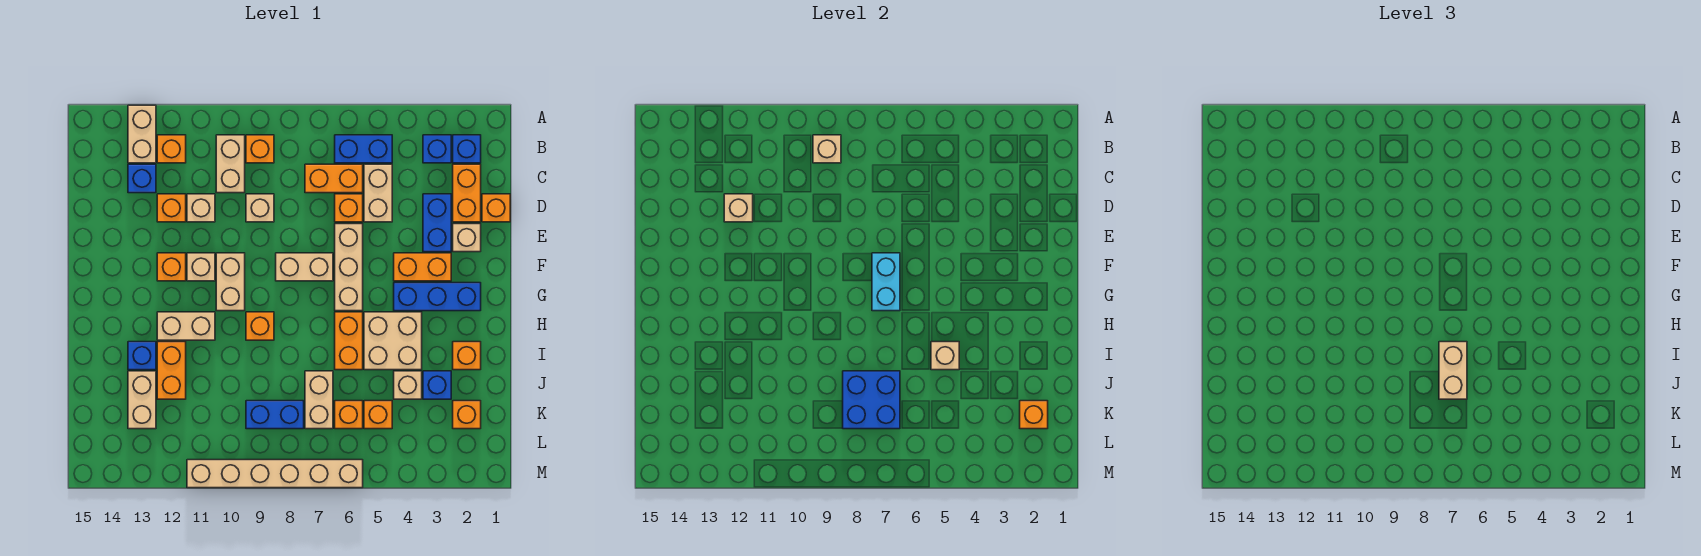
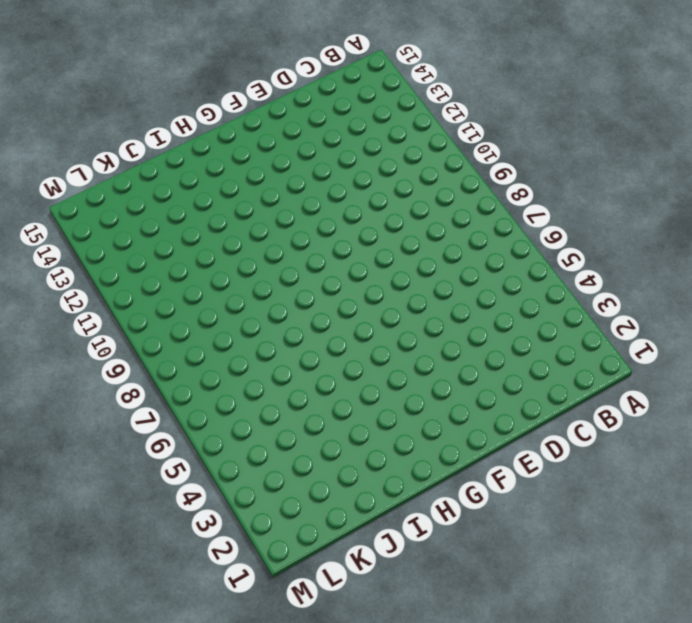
none -> tan 1x2 brick [128,105,156,163]
none -> blue 1x1 brick [453,135,481,163]
none -> blue 1x1 brick [423,135,451,163]
none -> blue 1x2 brick [335,135,392,163]

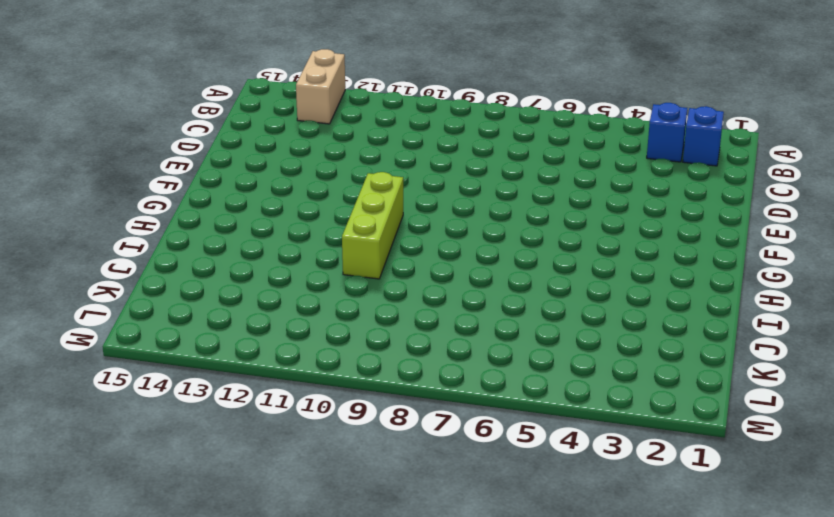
lime 1x3 brick [342,172,403,279] -> tan 1x2 brick [216,253,245,311]
none -> blue 1x2 brick [335,135,392,163]
none -> orange 1x1 brick [246,135,274,163]
none -> tan 1x2 brick [216,135,245,193]
none -> orange 1x1 brick [157,135,186,163]

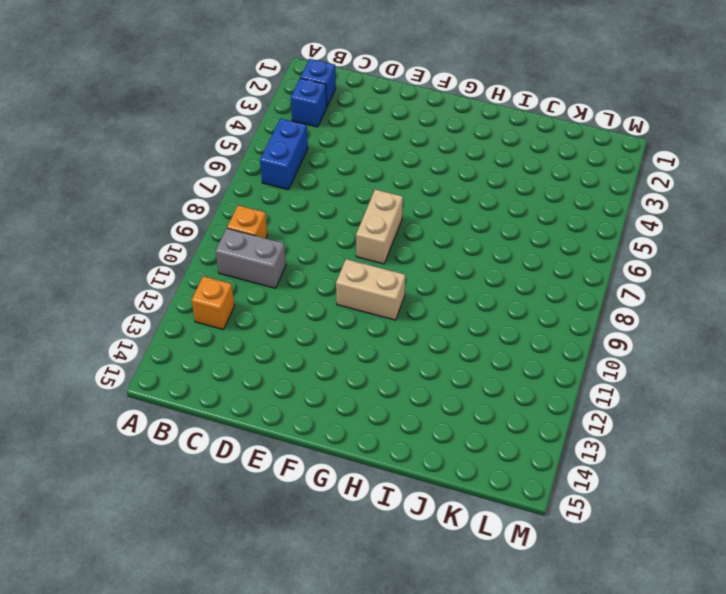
grey 1x2 brick [216,228,286,288] -> tan 1x2 brick [216,135,245,193]
none -> tan 1x2 brick [128,105,156,163]
none -> orange 1x2 brick [453,164,481,222]
none -> tan 1x2 brick [364,164,392,222]
none -> orange 1x2 brick [305,164,363,193]

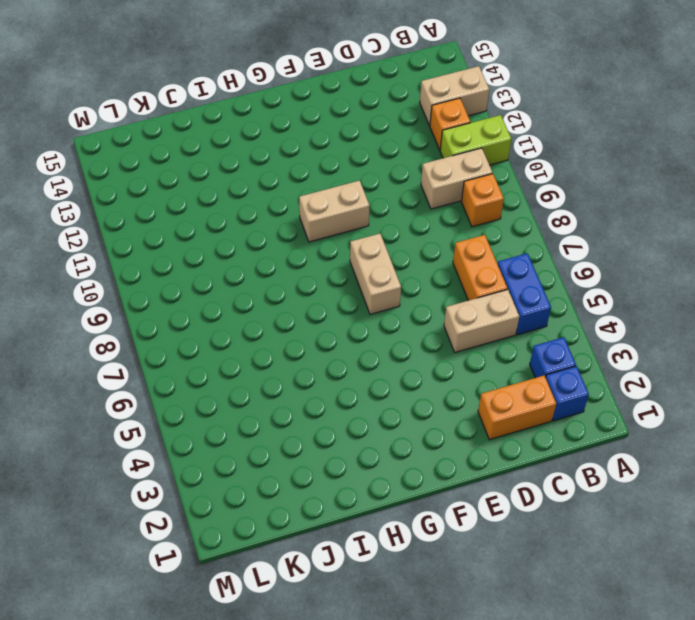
lime 1x2 brick [440,115,511,165] -> none
none -> blue 1x1 brick [128,164,156,193]
none -> orange 1x1 brick [482,194,510,222]
none -> blue 1x2 brick [423,194,451,252]
none -> orange 1x1 brick [335,194,363,222]

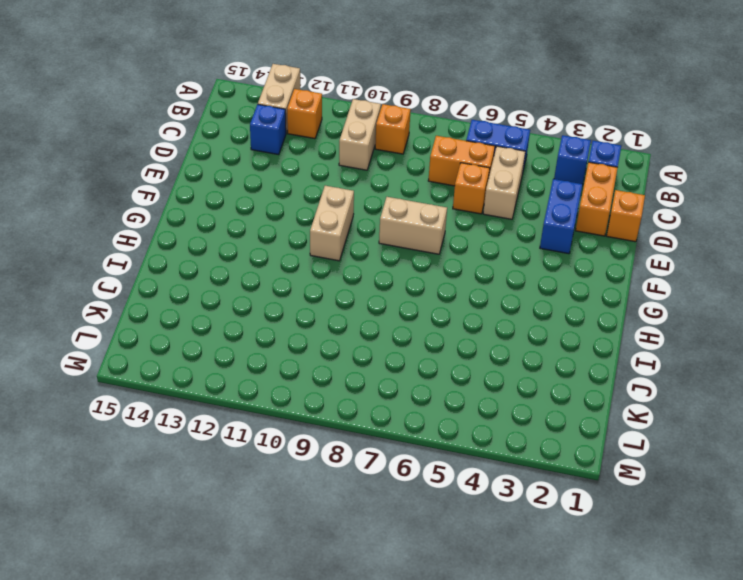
none -> tan 1x1 brick [246,194,274,222]
none -> tan 1x1 brick [187,194,215,222]
none -> orange 1x1 brick [157,194,186,222]
none -> tan 1x1 brick [453,224,481,252]

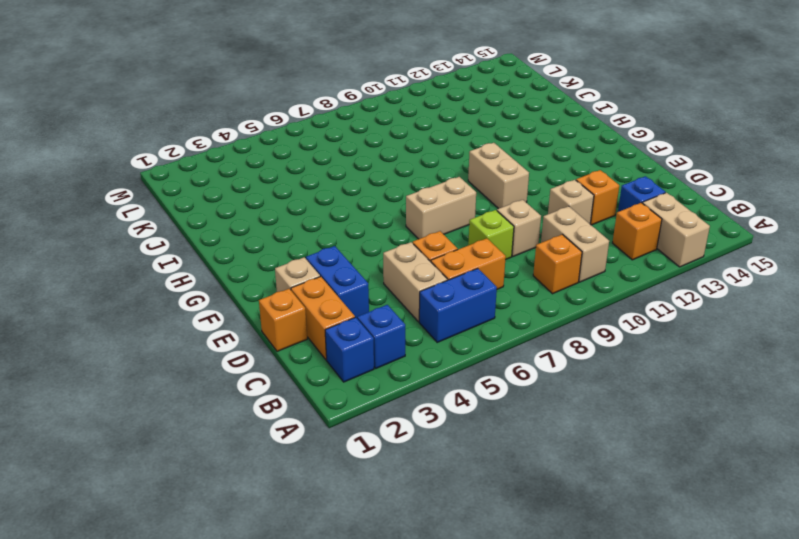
lime 1x1 brick [468,210,514,260] -> none
none -> tan 1x3 brick [335,224,363,311]
none -> orange 1x2 brick [394,253,451,281]
none -> tan 1x1 brick [187,253,215,281]
none -> orange 1x1 brick [157,253,186,281]

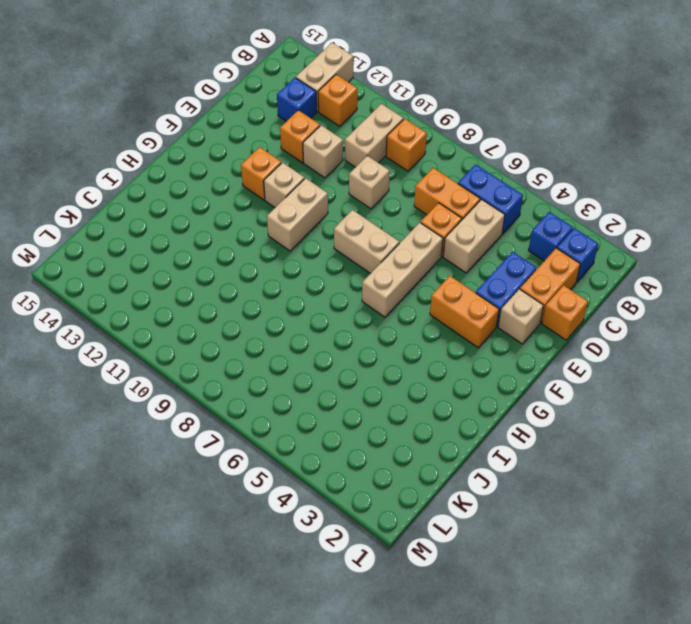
none -> blue 1x3 brick [394,283,481,311]
none -> tan 2x2 brick [364,312,422,370]
none -> orange 1x2 brick [335,312,363,370]
none -> orange 1x1 brick [246,312,274,340]

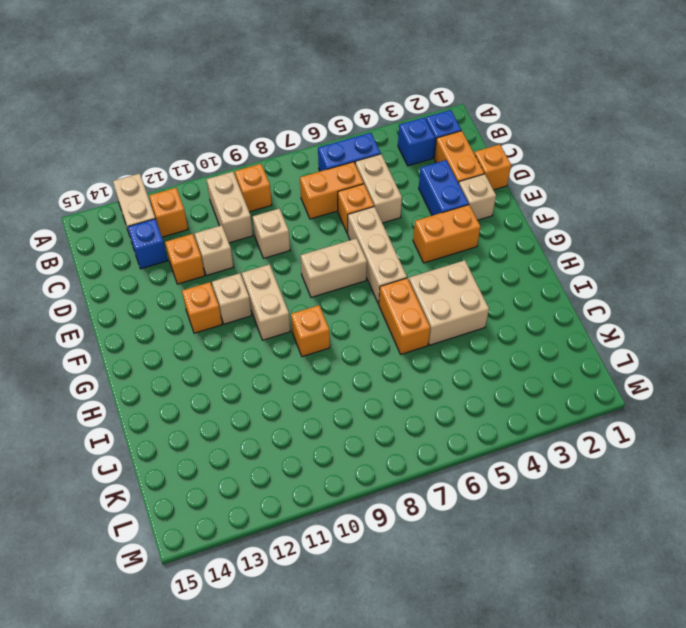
none -> blue 1x3 brick [394,283,481,311]
none -> tan 1x2 brick [157,312,215,340]
none -> orange 1x1 brick [453,342,481,370]
none -> orange 1x2 brick [157,342,186,399]

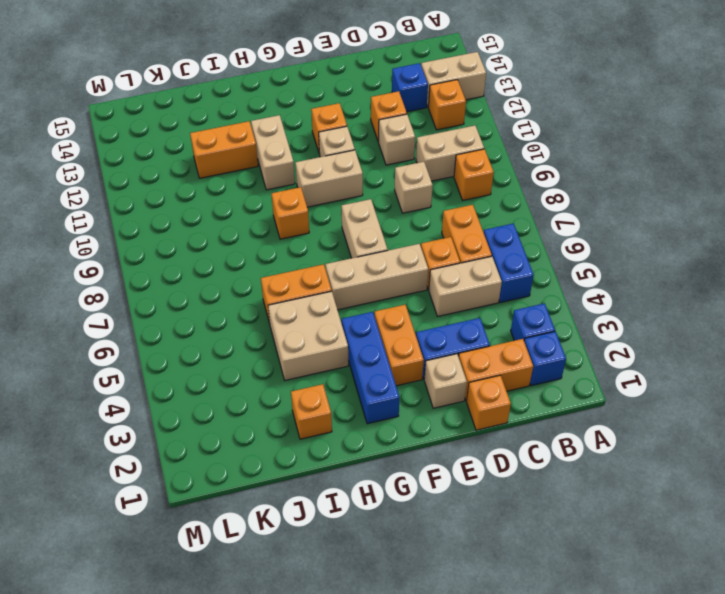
none -> blue 1x1 brick [128,342,156,370]
none -> blue 1x1 brick [423,371,451,399]
none -> tan 1x1 brick [394,371,422,399]
none -> tan 1x2 brick [305,371,333,429]

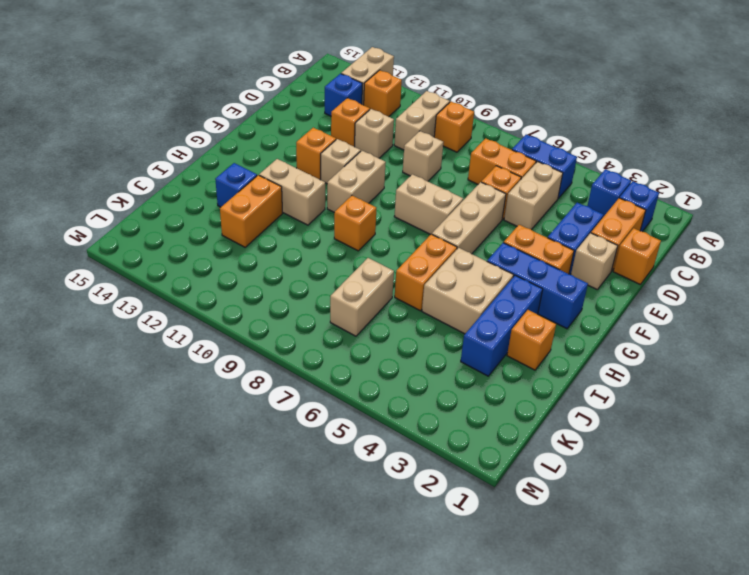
blue 1x3 brick [461,275,543,376] -> blue 1x1 brick [423,371,451,399]
none -> tan 1x1 brick [394,371,422,399]
none -> tan 1x2 brick [128,371,156,429]
none -> orange 1x1 brick [453,401,481,429]
none -> orange 1x1 brick [364,401,392,429]

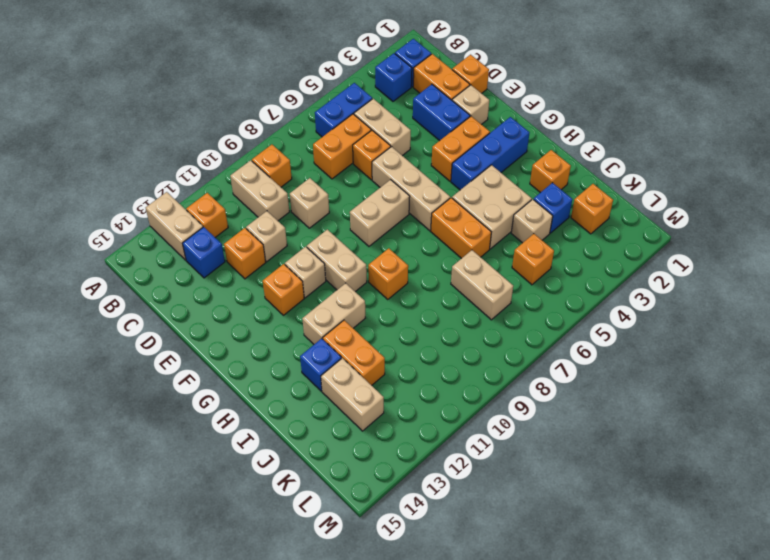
none -> orange 1x1 brick [335,401,363,429]
none -> blue 1x2 brick [246,401,304,429]
none -> tan 1x6 brick [187,460,363,488]
none -> tan 1x1 brick [813,135,841,163]

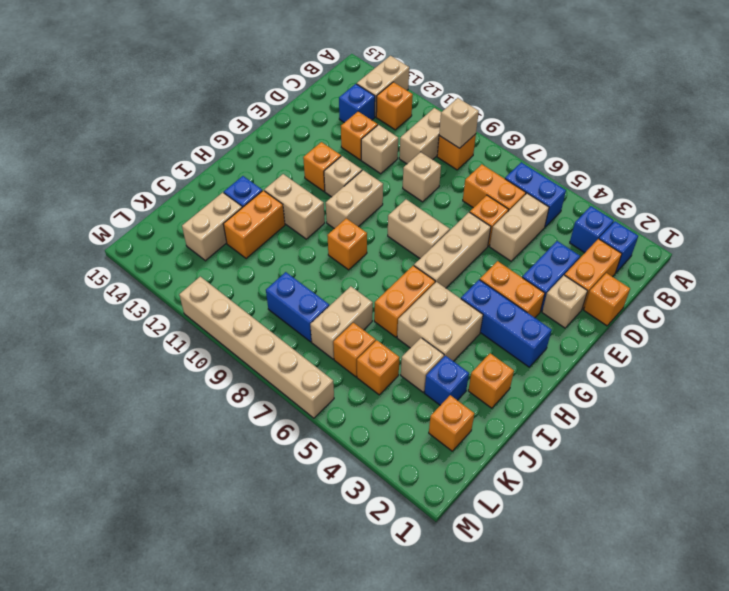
none -> tan 1x1 brick [724,194,753,222]
none -> cyan 1x2 brick [872,253,900,311]
none -> tan 1x1 brick [931,342,959,370]
none -> blue 2x2 brick [843,371,900,429]

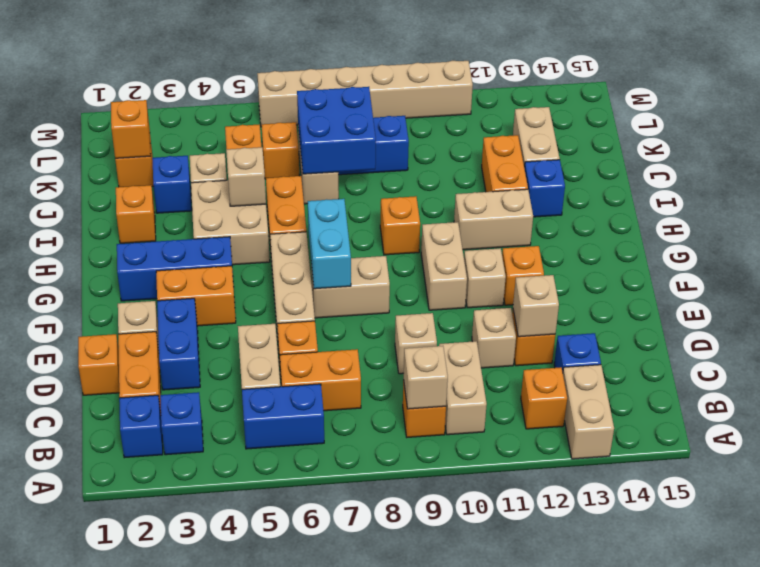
none -> tan 1x2 brick [1439,342,1467,399]

